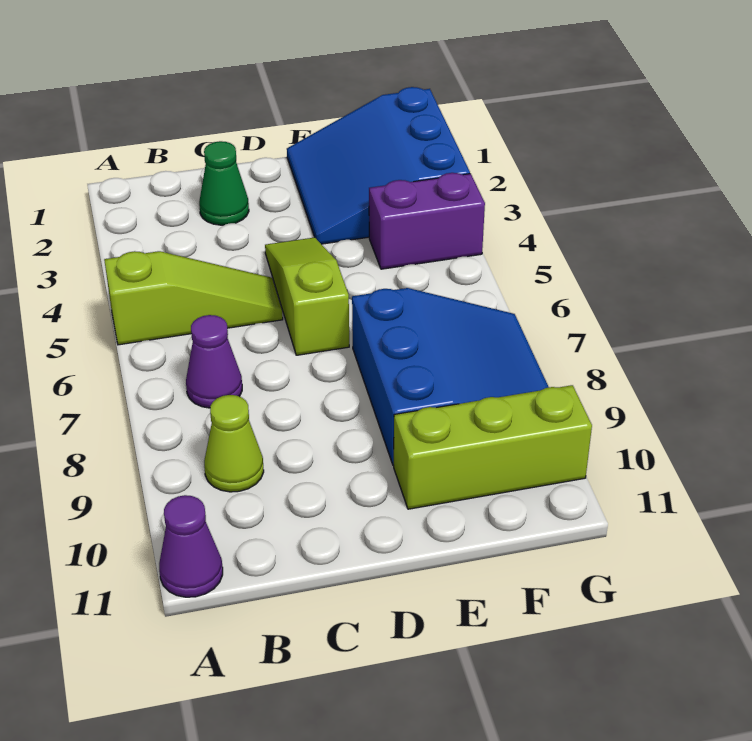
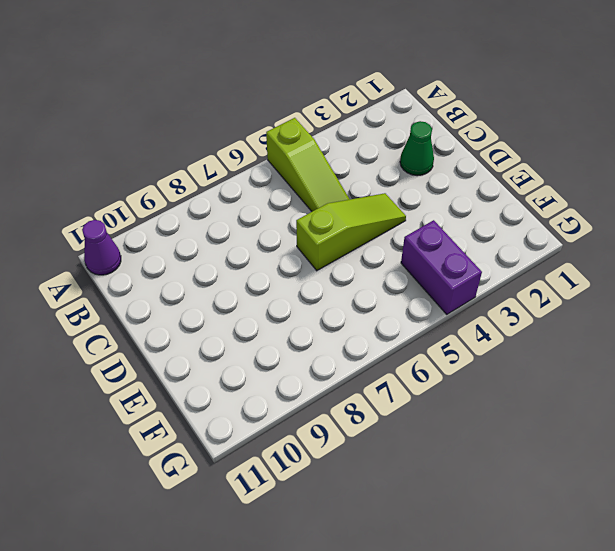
none -> purple 1x1 cone [186,315,242,408]
none -> lime 1x1 cone [204,395,264,492]

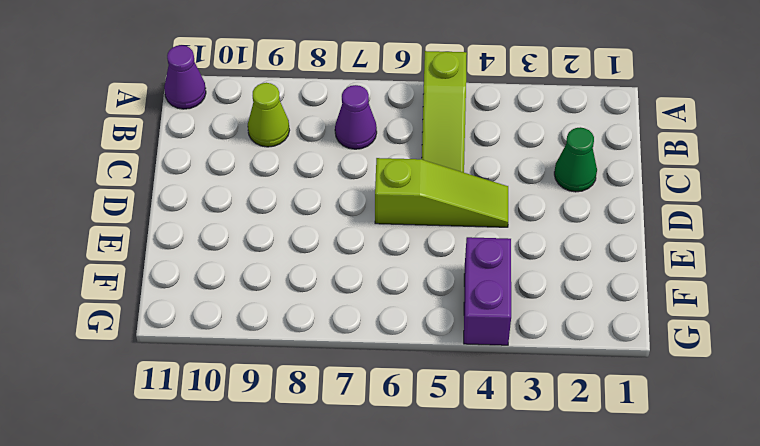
none -> blue 3x3 slope [287,87,470,244]
none -> blue 3x3 slope [352,288,549,465]

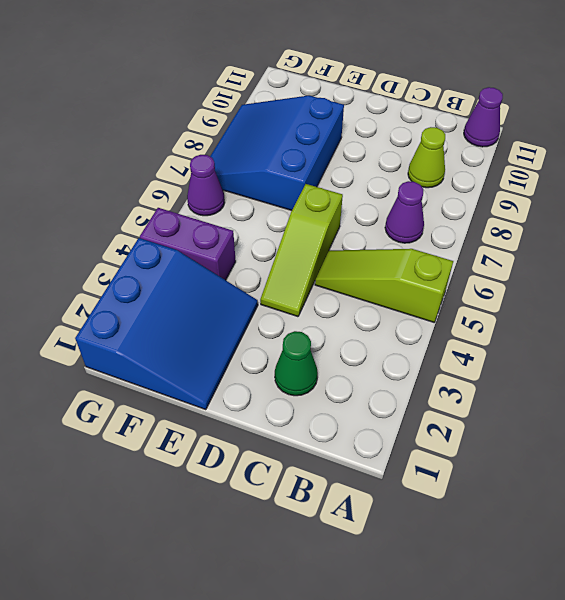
purple 1x1 cone [187,155,225,216] -> none
none -> lime 1x3 brick [394,385,592,509]

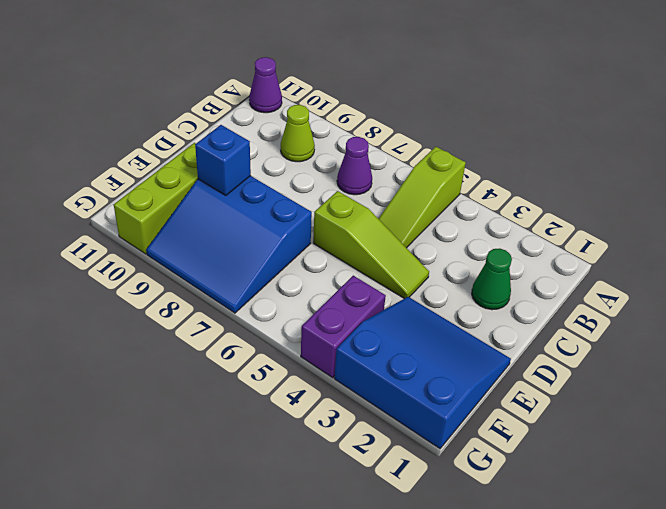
blue 1x1 brick [195,125,251,196] -> none

